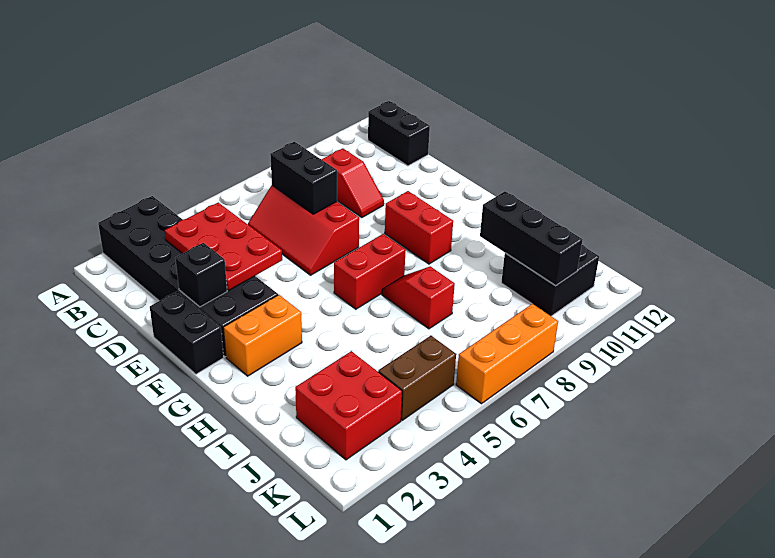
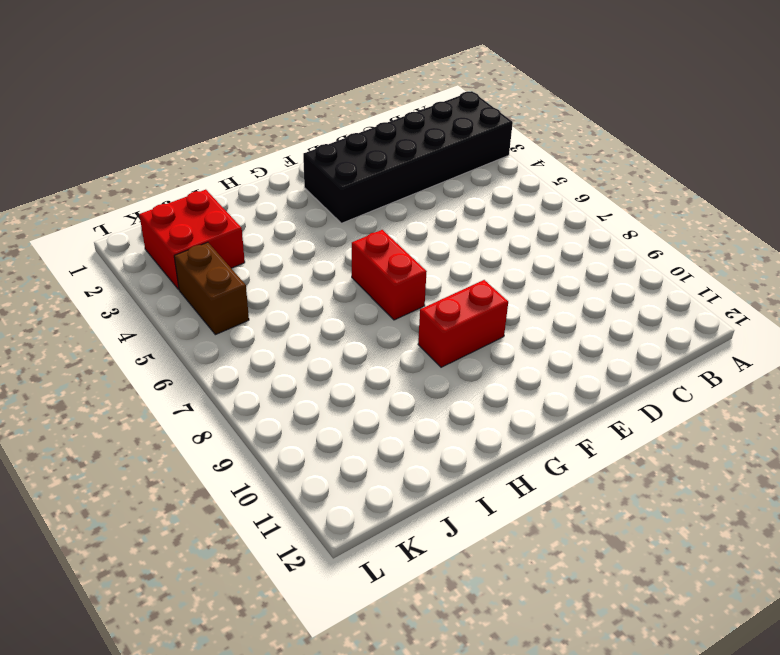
none -> black 1x2 brick [368,101,430,166]
none -> red 2x3 slope [248,185,359,275]
none -> red 1x2 slope [322,148,384,218]

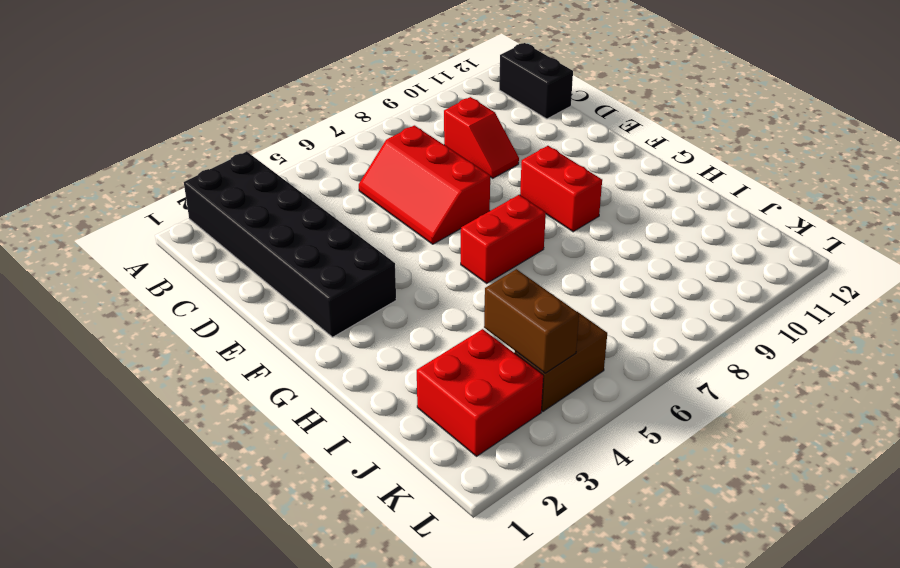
brown 1x2 brick [484,269,579,373] -> none
none -> black 1x2 brick [150,291,224,374]
none -> orange 1x2 brick [223,295,302,376]
none -> red 1x2 slope [382,266,455,329]

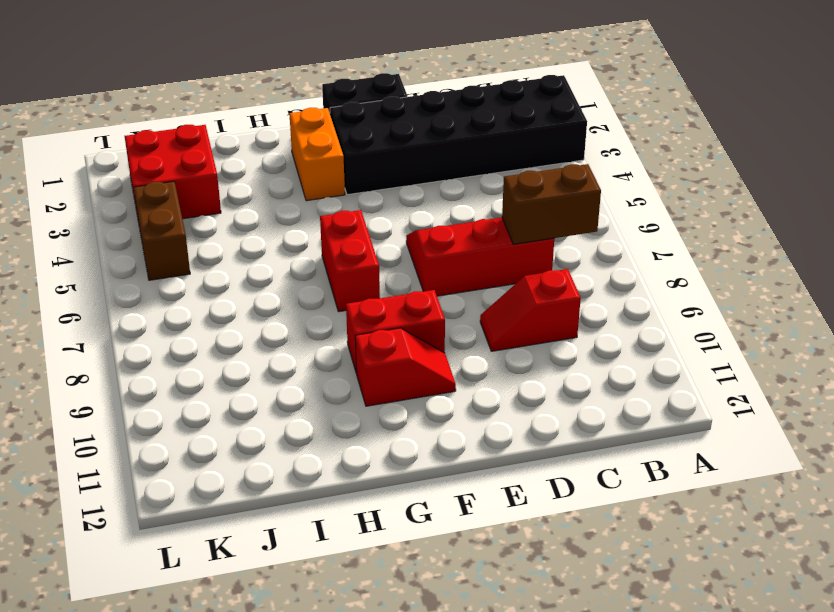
brown 1x2 brick [502,164,601,244] -> black 1x2 brick [270,142,337,214]
red 1x2 slope [355,328,456,406] -> red 1x2 slope moved to [382,266,455,329]
none -> black 1x2 brick [368,101,430,166]
none -> black 2x2 brick [501,245,599,316]
none -> orange 1x3 brick [456,304,558,404]

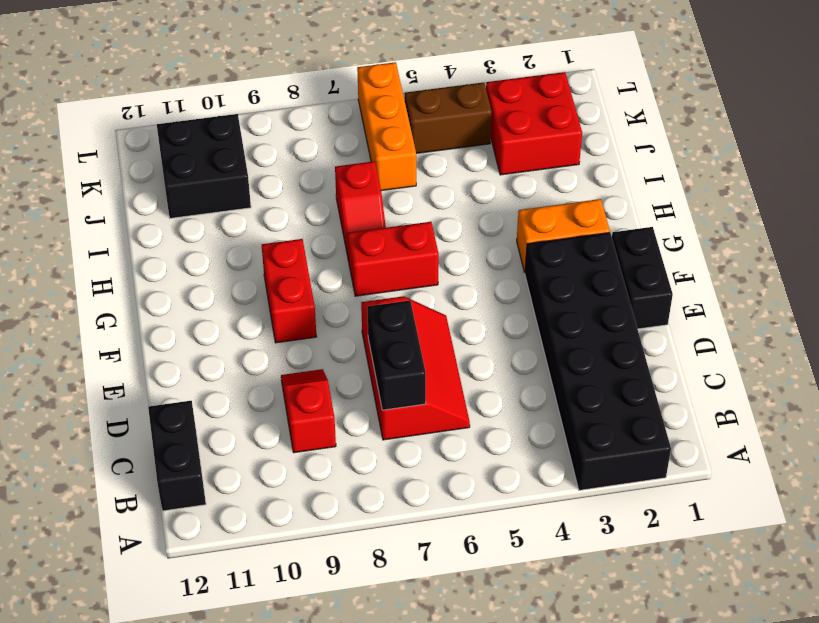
orange 1x3 brick [357,62,416,191] -> orange 1x3 brick turned to [456,304,558,404]
none -> red 2x3 plate [165,203,282,290]
none -> black 1x1 brick [175,243,227,307]
none -> black 1x3 brick [480,191,583,286]

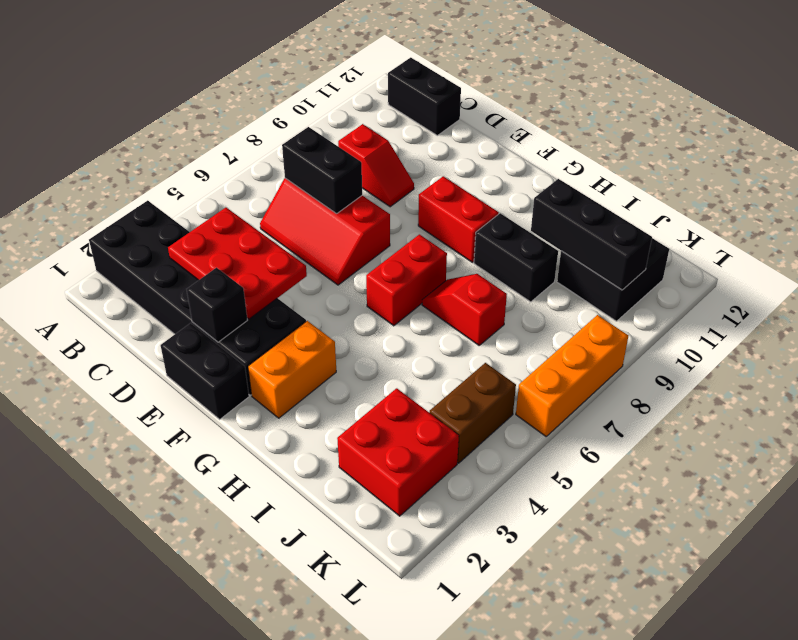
black 1x2 brick [474,213,558,302] -> none

